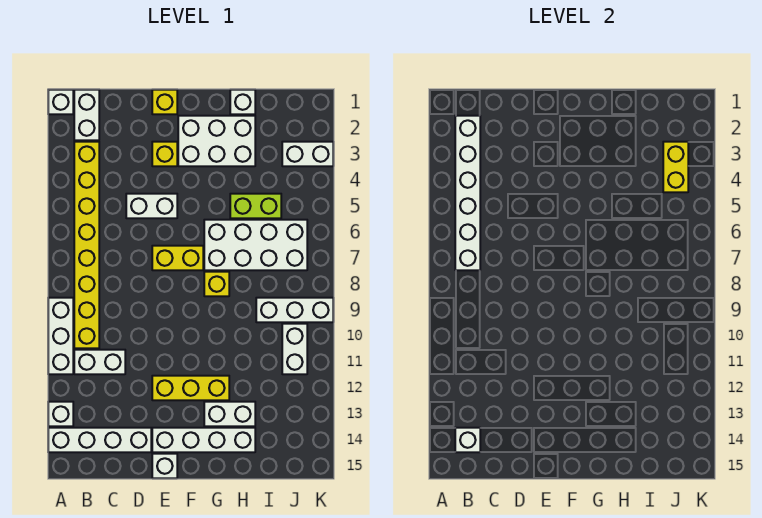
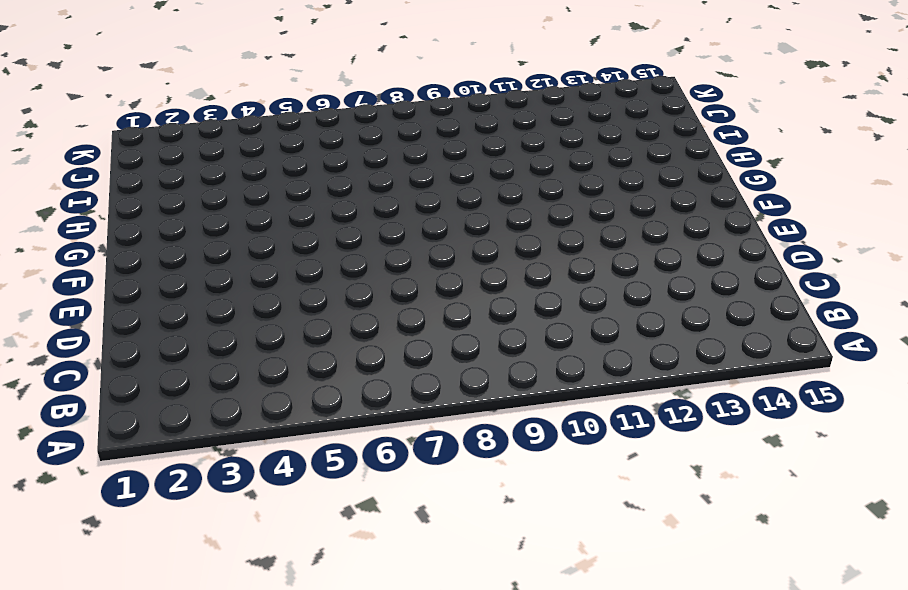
none -> white 1x1 brick [48,90,73,114]
none -> white 1x3 brick [48,298,73,374]
none -> white 1x1 brick [48,402,73,426]

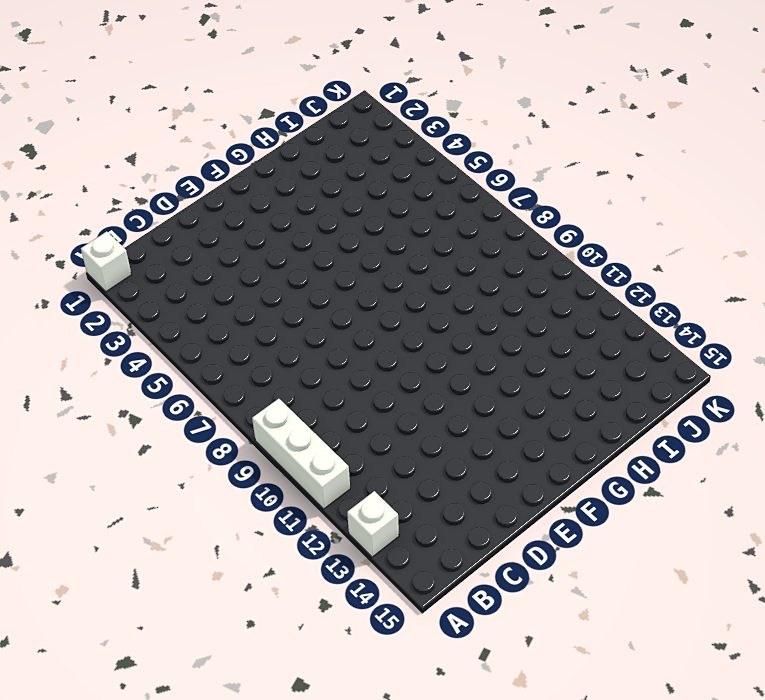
none -> white 1x4 brick [48,428,151,452]
none -> white 1x2 brick [74,90,99,140]
none -> yellow 1x8 brick [74,142,99,348]

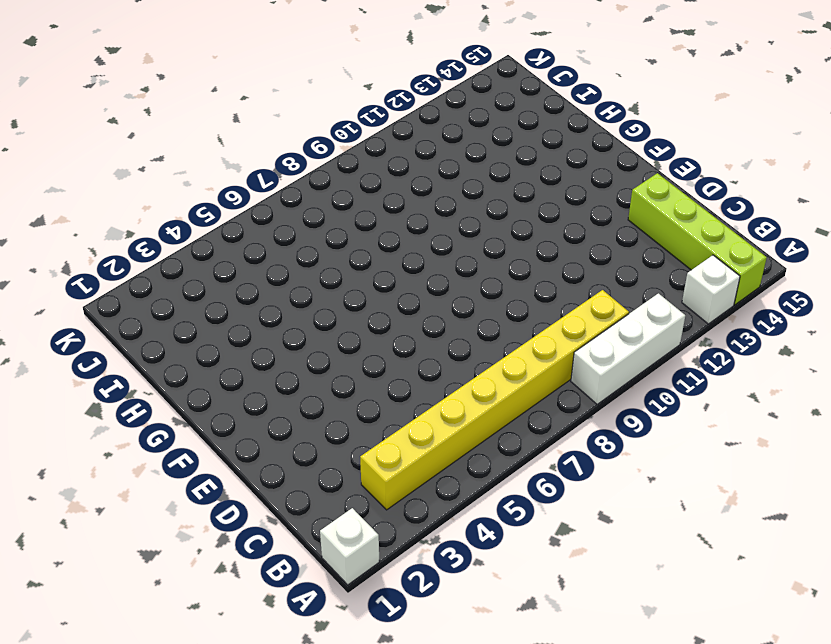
lime 1x4 brick [628,173,767,305] -> white 1x4 brick [48,428,151,452]
none -> white 1x2 brick [74,90,99,140]
none -> white 1x2 brick [74,350,125,374]
none -> white 1x2 brick [126,194,177,218]

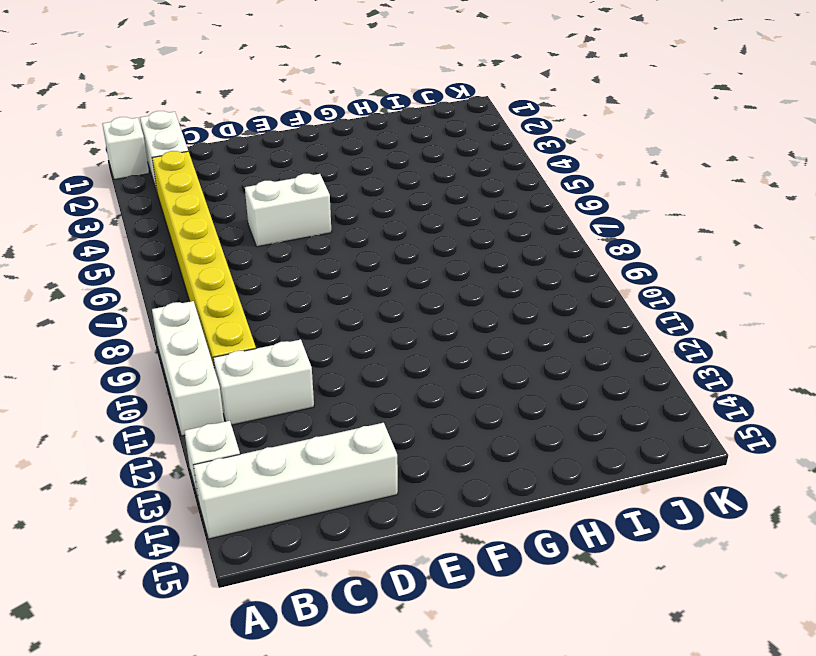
none -> yellow 1x1 brick [152,90,177,114]
none -> yellow 1x1 brick [152,142,177,166]
none -> yellow 1x2 brick [152,246,203,270]

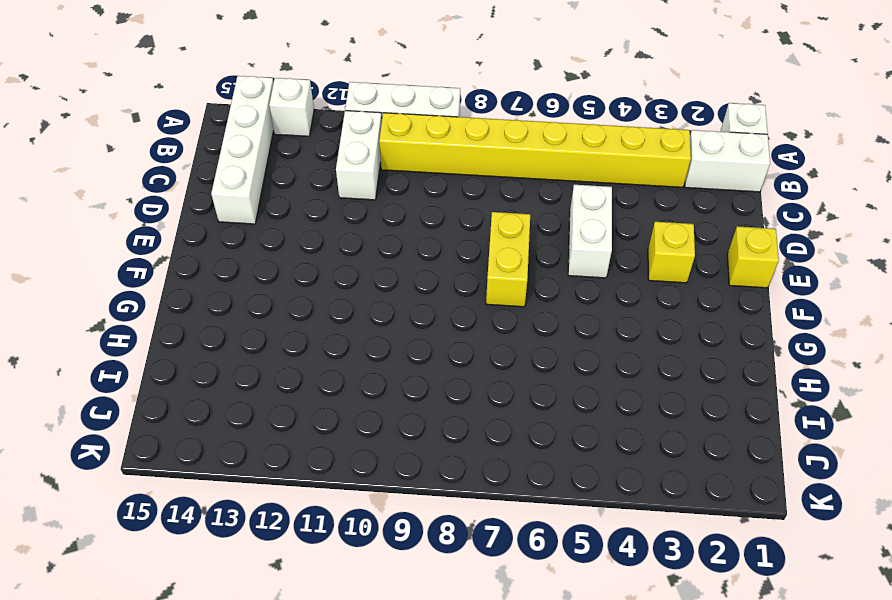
none -> yellow 1x3 brick [152,376,229,400]
none -> white 1x4 brick [152,428,255,452]
none -> white 1x1 brick [152,454,177,478]

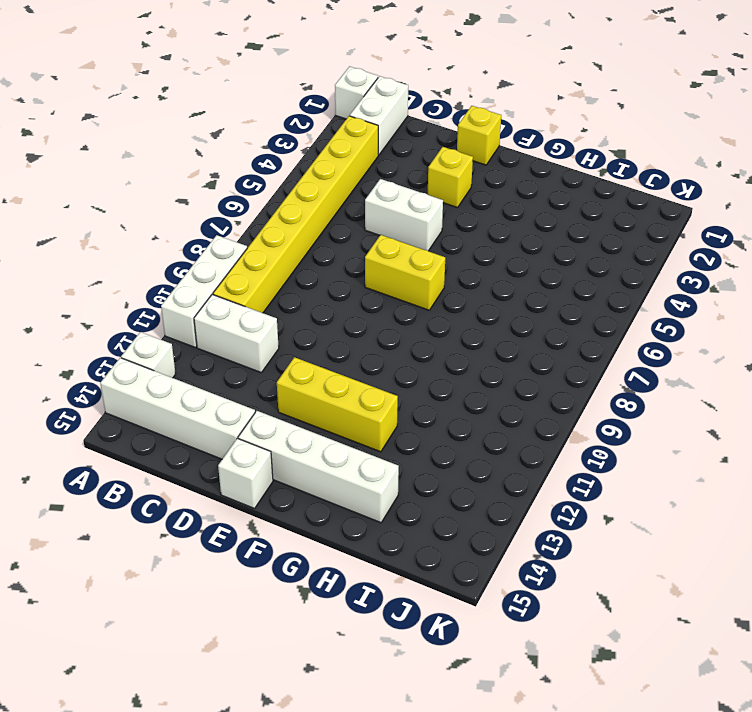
none -> white 2x3 brick [178,116,255,166]
none -> white 2x4 brick [204,220,307,270]
none -> yellow 1x1 brick [204,272,229,296]

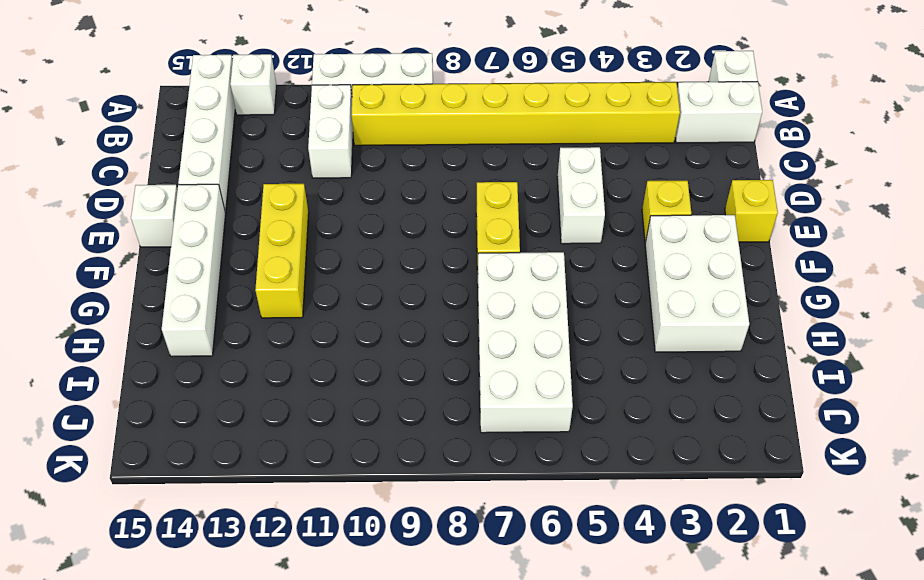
none -> yellow 1x1 brick [204,272,229,296]
none -> white 1x2 brick [204,402,255,426]
none -> white 1x1 brick [230,90,255,114]

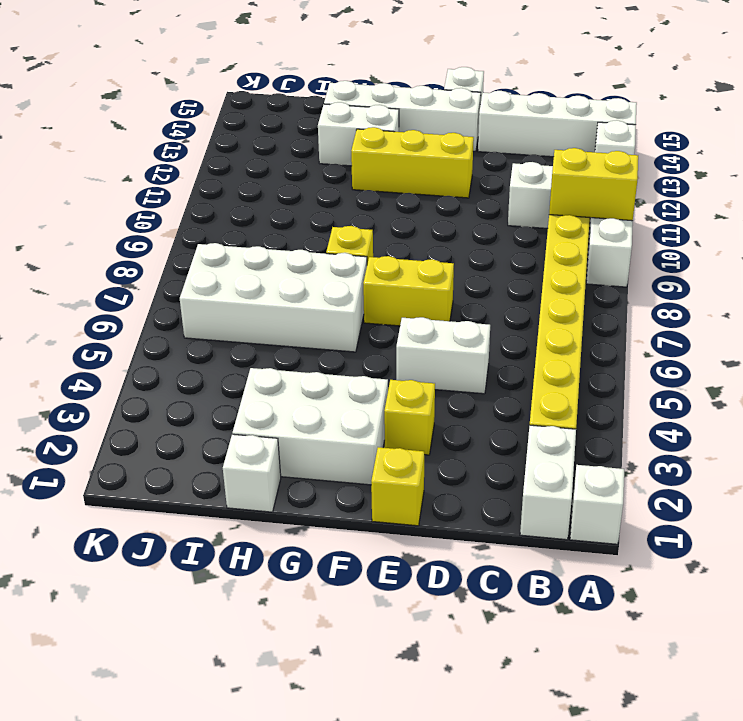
yellow 1x2 brick [549,148,638,221] -> yellow 1x2 brick turned to [663,142,688,192]
none -> lime 1x2 brick [230,194,281,218]
none -> white 1x3 brick [256,298,333,322]
none -> white 1x2 brick [282,142,333,166]

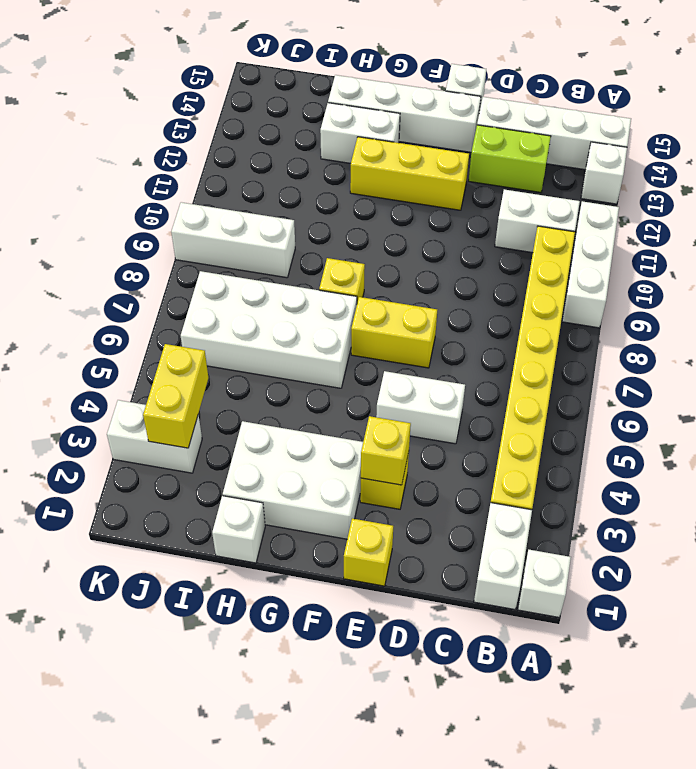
lime 1x2 brick [469,125,551,192] -> lime 1x2 brick moved to [230,194,281,218]
yellow 1x1 brick [361,416,411,485] -> none
none -> white 1x2 brick [282,324,307,374]
none -> white 1x6 brick [455,116,480,270]
none -> white 1x1 brick [455,428,480,452]

